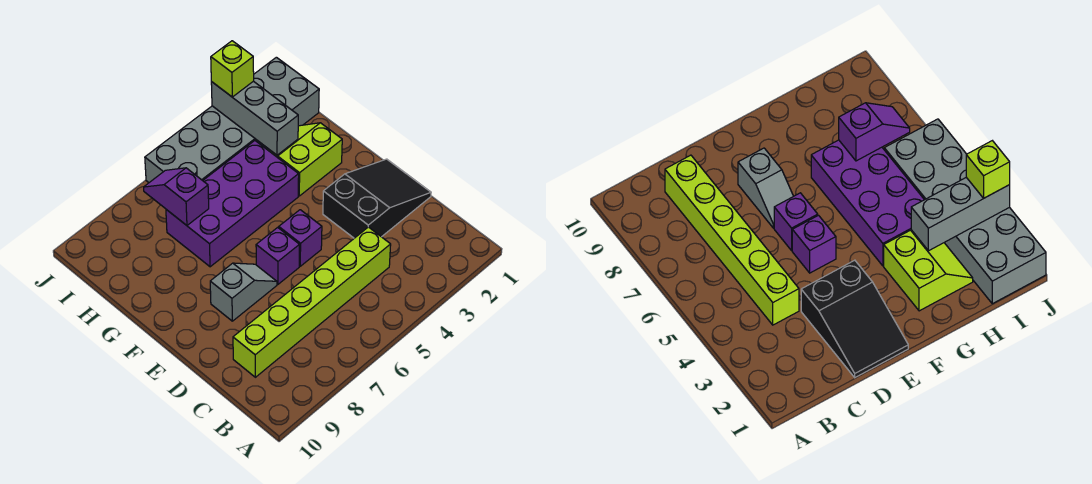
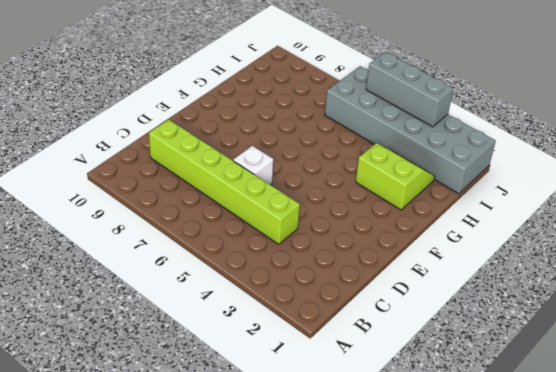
white 1x1 brick [233,146,273,185] -> none
grey 1x3 brick [366,52,453,127] -> grey 1x3 brick turned to [211,81,298,155]
none -> black 2x3 slope [323,159,431,238]
none -> purple 1x1 brick [279,210,322,266]

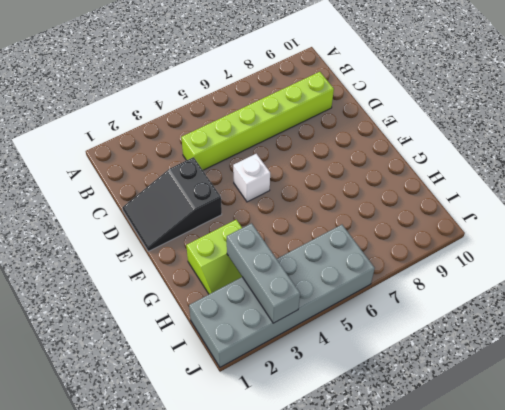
white 1x1 brick [233,154,270,202] -> purple 1x1 brick [279,210,322,266]
none -> purple 1x1 brick [256,227,300,284]
none -> grey 1x2 slope [210,263,277,321]

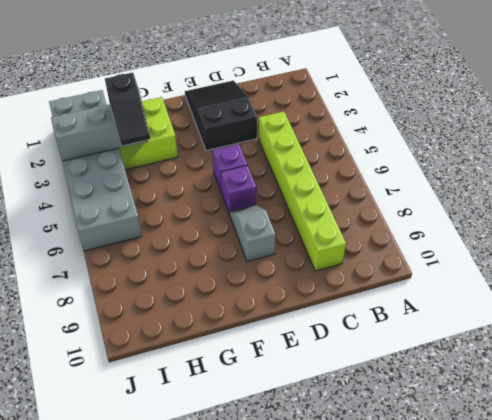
black 1x2 slope [105,73,150,146] -> none
none -> purple 2x4 brick [166,141,299,267]
none -> purple 1x2 slope [144,168,209,225]

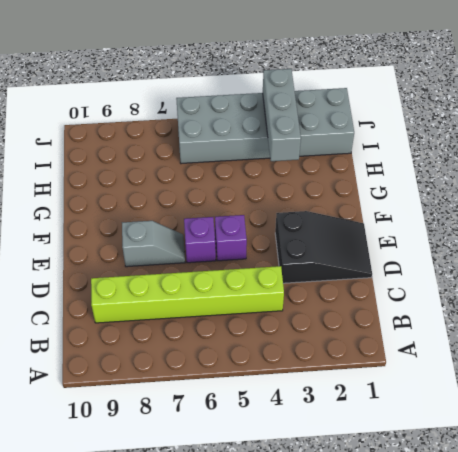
none -> lime 2x2 slope [268,123,342,196]
none -> purple 2x4 brick [166,141,299,267]

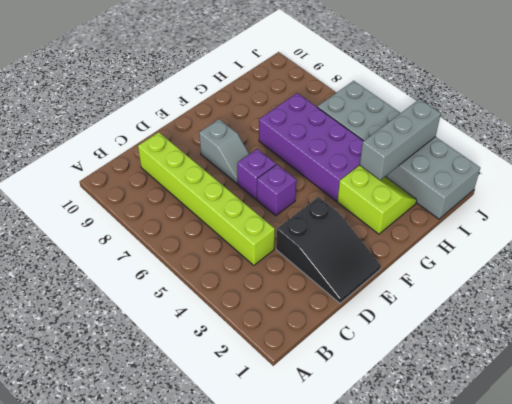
none -> purple 1x2 slope [144,168,209,225]
none -> lime 1x1 brick [211,41,254,97]

